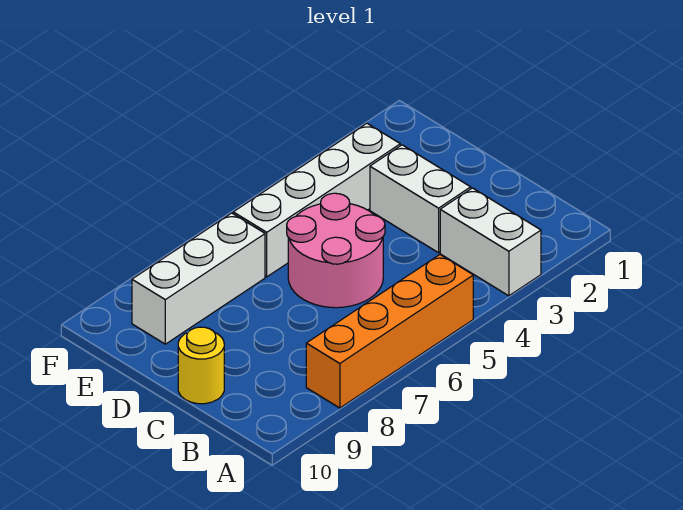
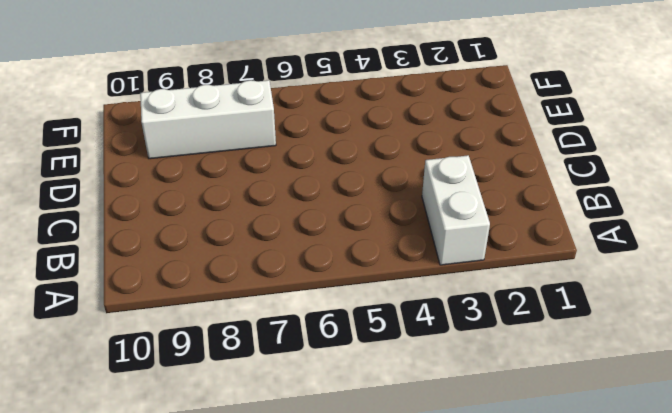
none -> orange 1x4 brick [306,255,473,408]
none -> white 1x2 brick [370,145,471,253]

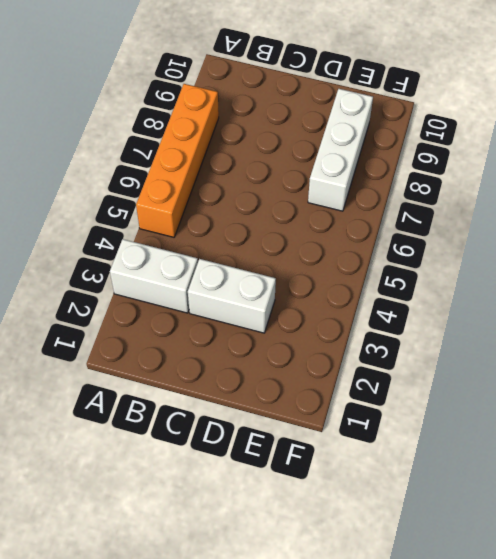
none -> pink 2x2 round brick [287,193,385,308]
none -> yellow 1x1 round brick [178,327,224,404]

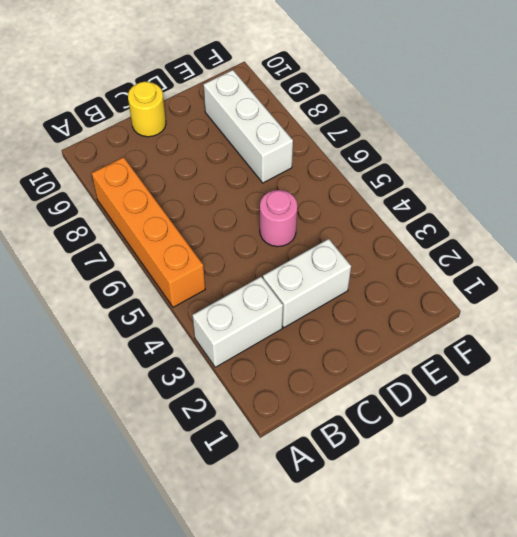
pink 1x1 round brick [260,190,297,247] -> pink 2x2 round brick [287,193,385,308]
none -> white 1x4 brick [233,123,400,277]

